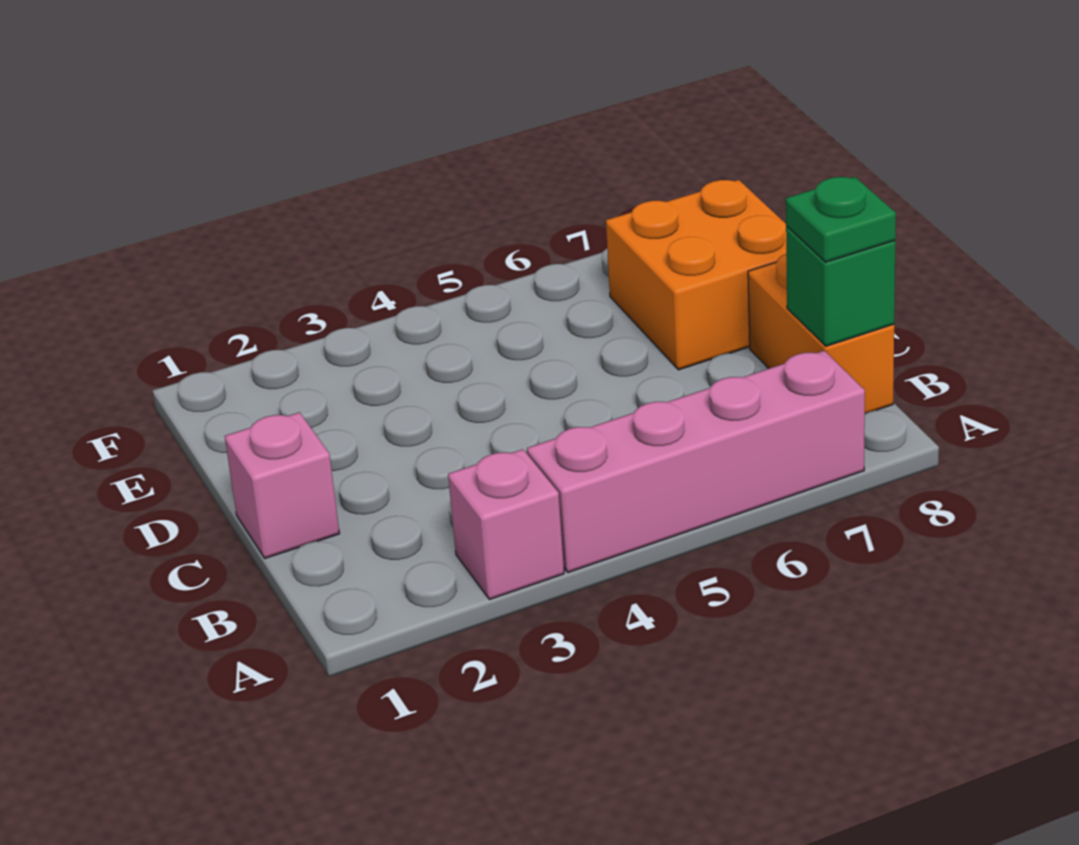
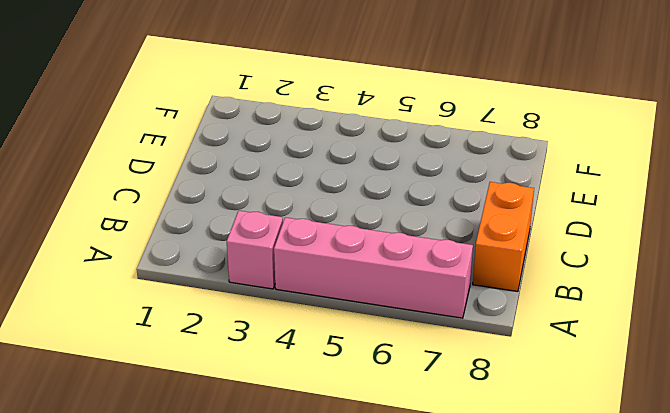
none -> pink 1x1 brick [225,412,340,558]
none -> orange 2x2 brick [606,180,786,370]

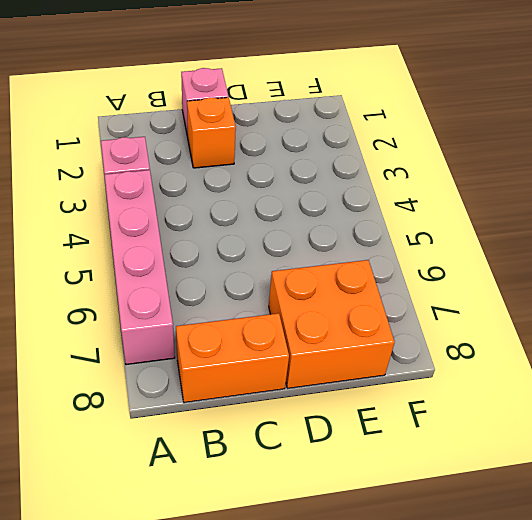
orange 1x1 brick [187,97,236,168] -> none
none -> green 1x1 brick [786,226,895,346]
none -> green 1x1 plate [786,177,896,262]

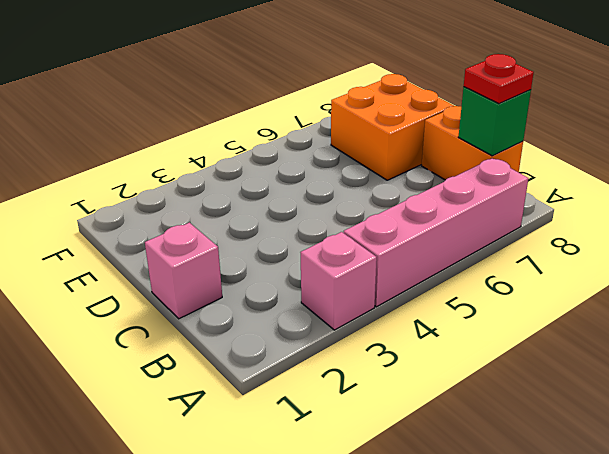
red 1x1 plate [464,54,534,104] -> green 1x1 plate [786,177,896,262]

